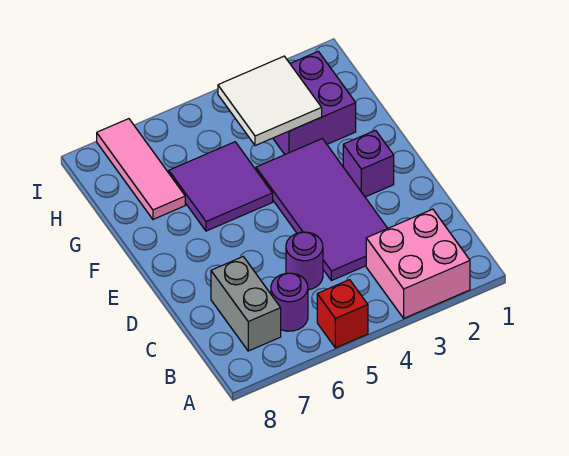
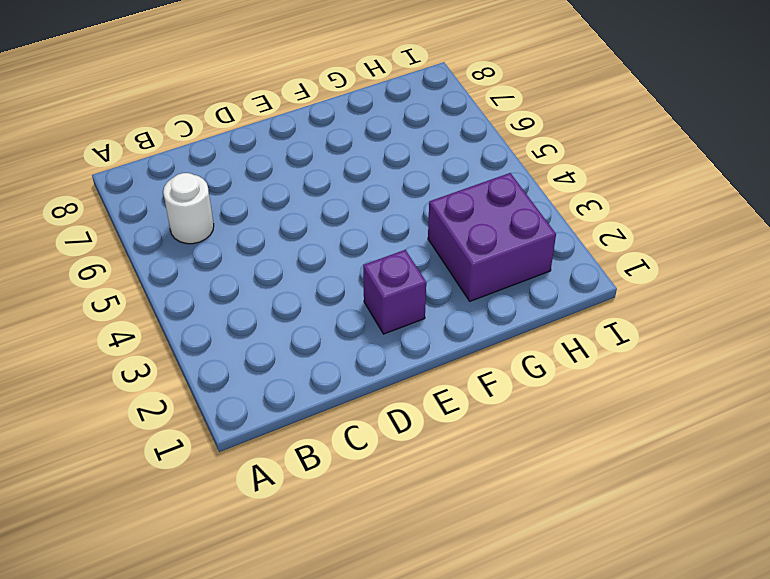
white 1x1 round brick [163,173,214,244] -> purple 1x1 round brick [271,273,308,331]
none -> pink 2x2 brick [366,209,470,318]
none -> red 1x1 brick [317,280,368,348]

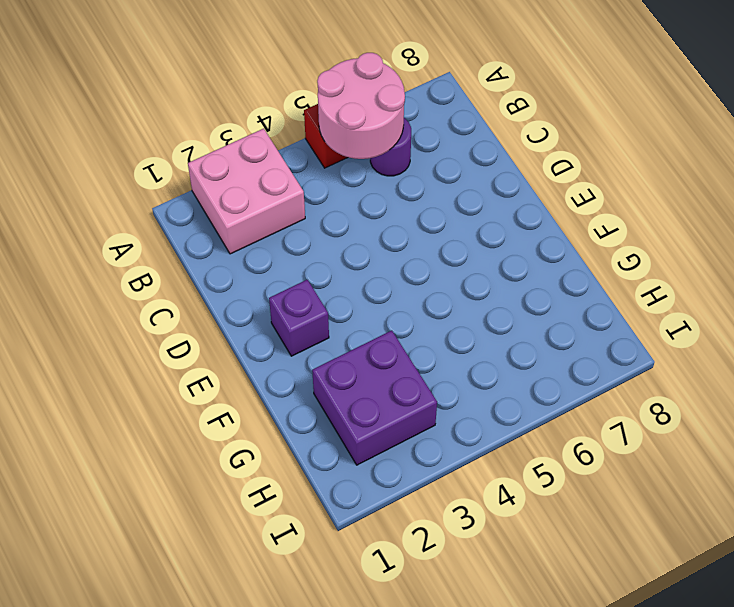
pink 2x2 round brick [317,53,405,159] -> none
none -> grey 1x2 brick [211,257,281,351]
none -> purple 2x4 tile [256,139,388,281]

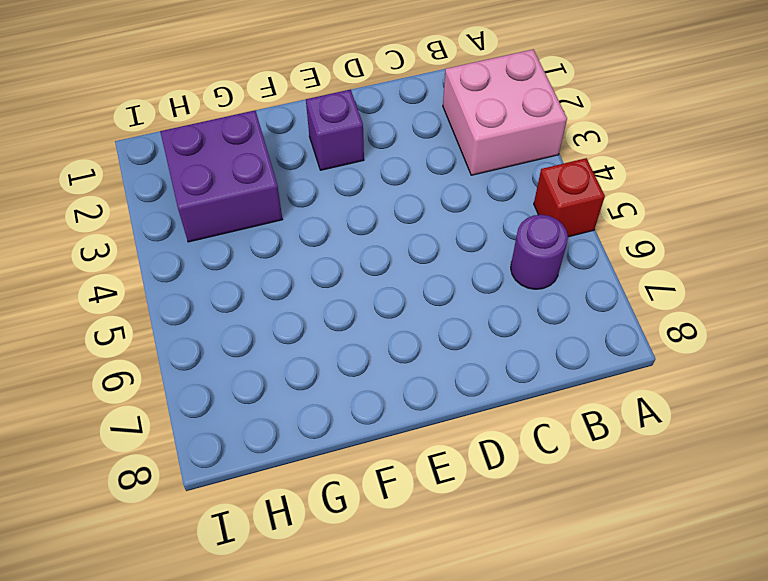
none -> grey 1x2 brick [211,257,281,351]
none -> purple 2x4 tile [256,139,388,281]

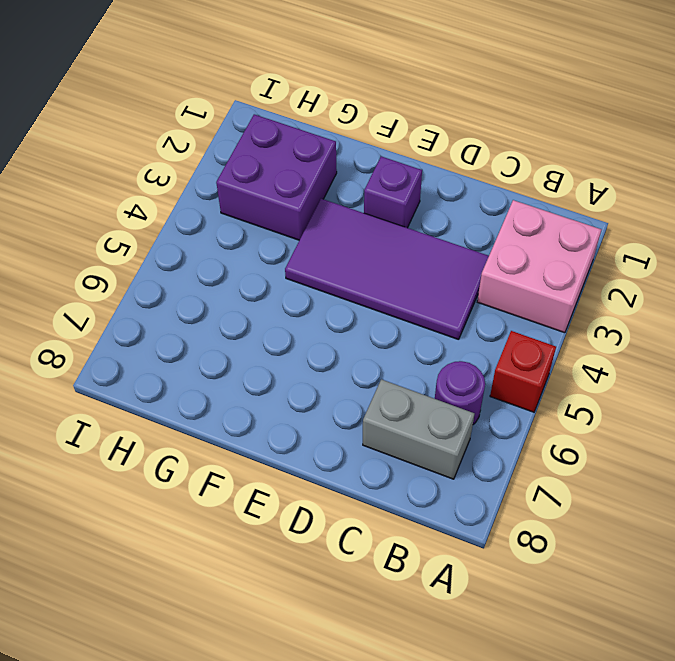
none -> purple 1x1 round brick [286,232,323,290]
none -> purple 2x2 tile [169,142,273,231]

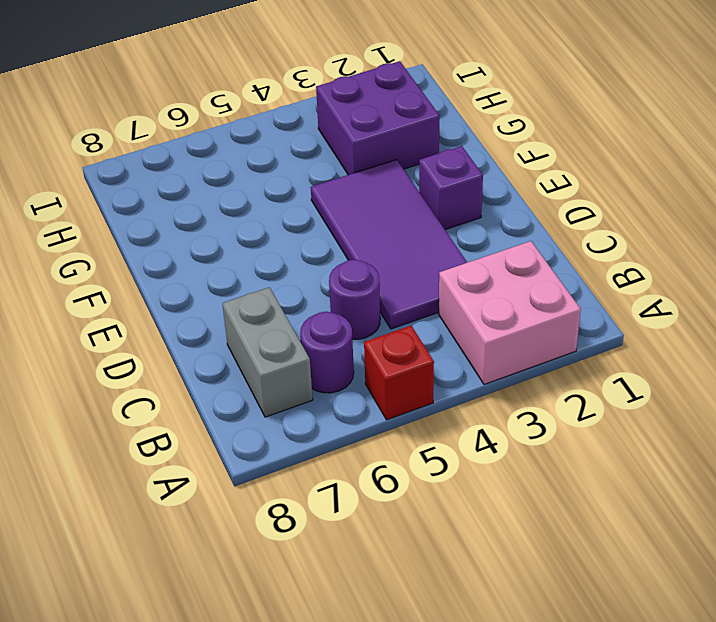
none -> purple 2x2 tile [169,142,273,231]
none -> pink 1x3 tile [97,119,185,219]

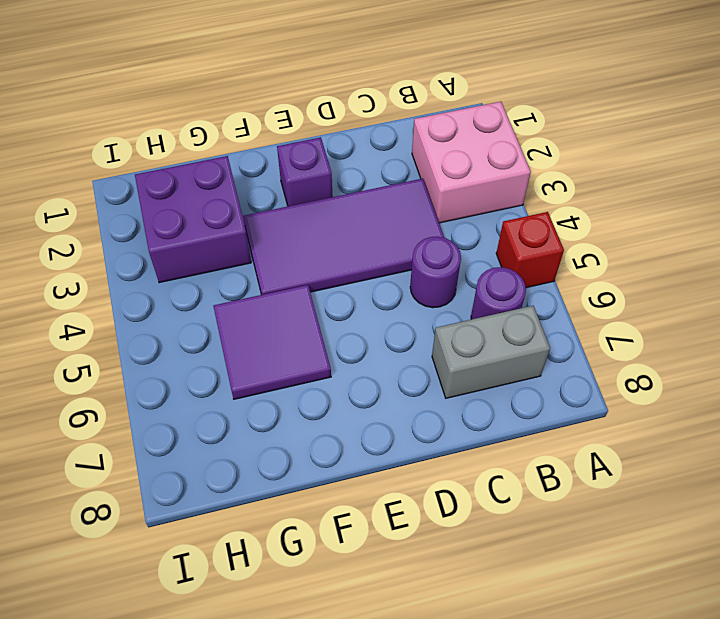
none -> pink 1x3 tile [97,119,185,219]
none -> white 2x2 tile [218,56,322,146]

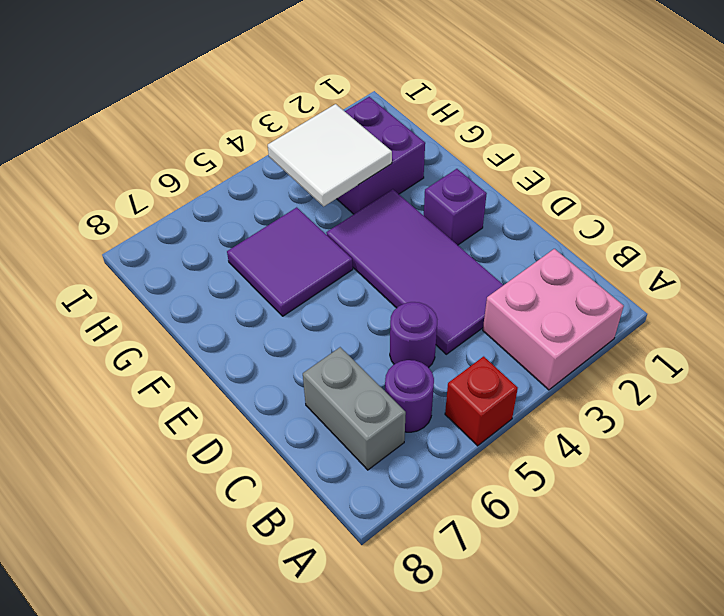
none -> pink 1x3 tile [97,119,185,219]

